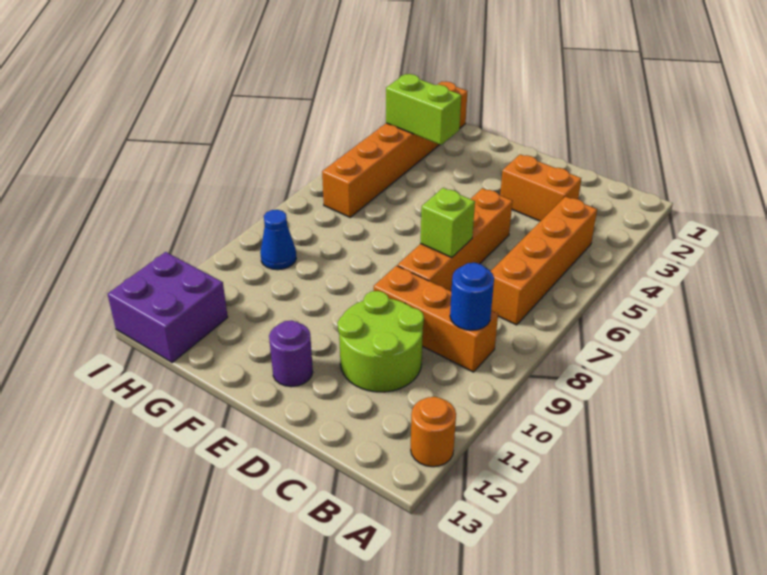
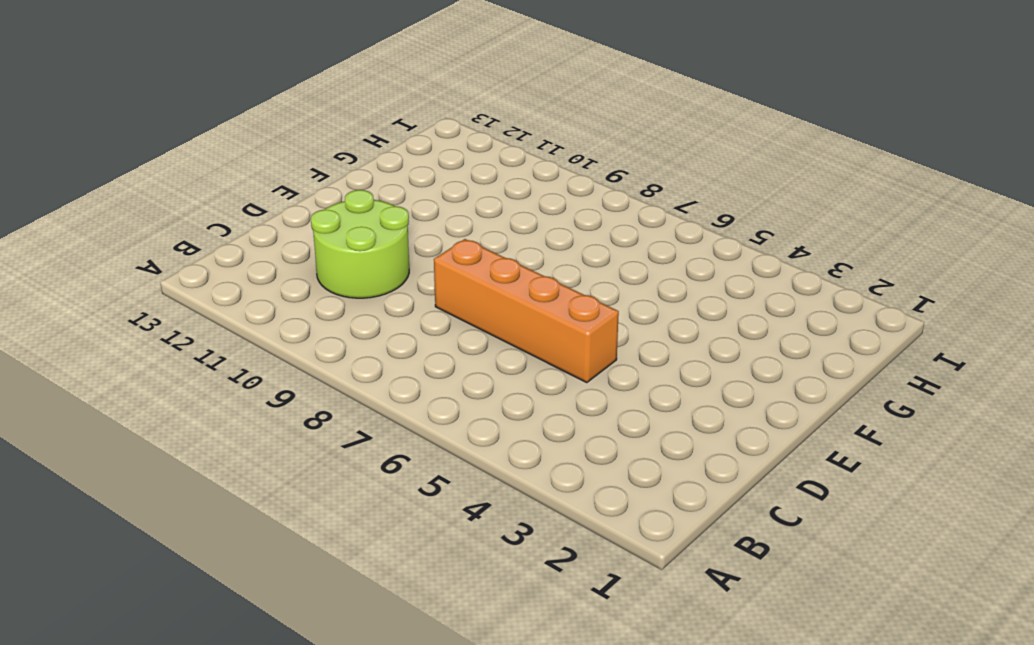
none -> orange 1x1 round brick [411,397,456,467]
none -> orange 1x4 brick [490,197,597,325]
none -> orange 1x3 brick [374,266,498,372]

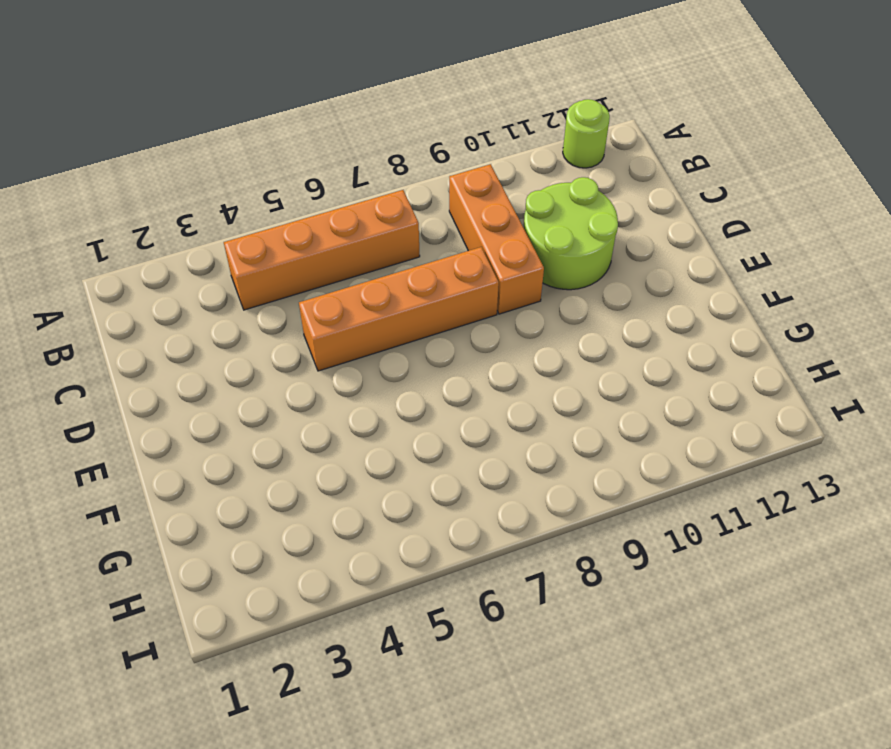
lime 1x1 round brick [563,99,610,168] -> orange 1x1 round brick [411,397,456,467]
none -> orange 1x2 brick [500,154,581,221]
none -> purple 1x1 round brick [269,320,313,387]
none -> orange 1x6 brick [322,82,468,217]

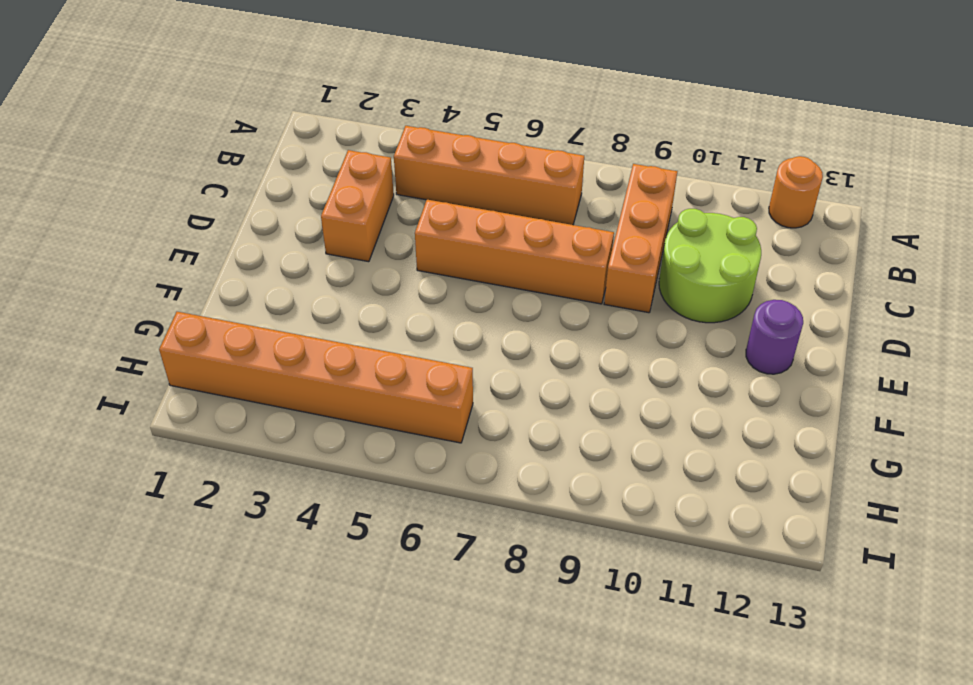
none -> blue 1x1 cone [260,210,296,270]
none -> purple 2x2 brick [108,252,228,362]
none -> blue 1x1 round brick [450,263,494,330]

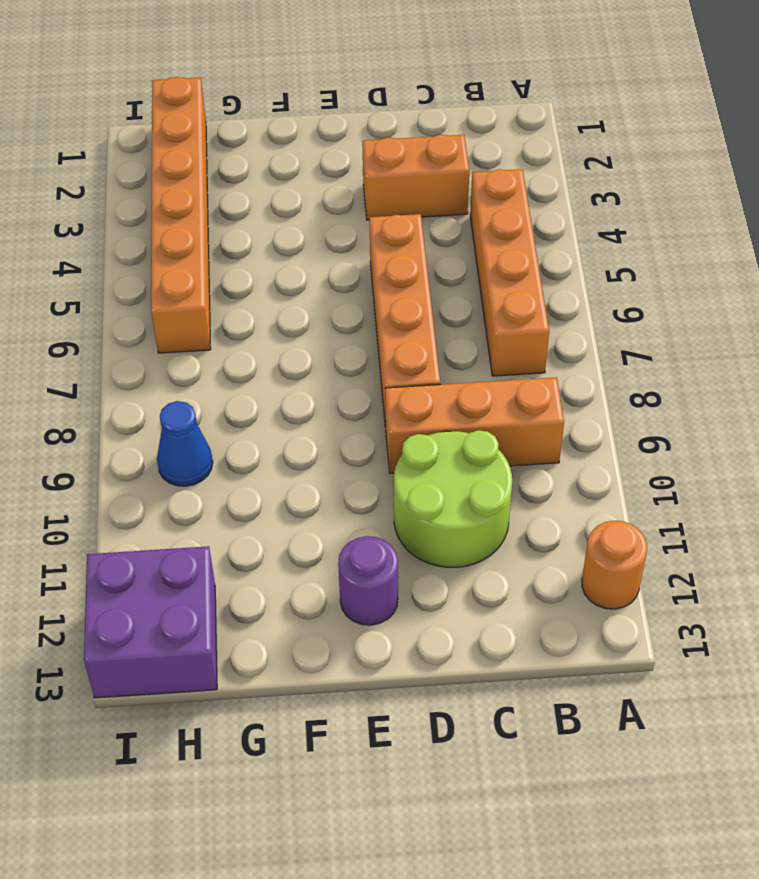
none -> blue 1x1 round brick [450,263,494,330]
none -> lime 1x1 brick [420,188,475,257]
none -> lime 1x2 brick [386,74,461,145]

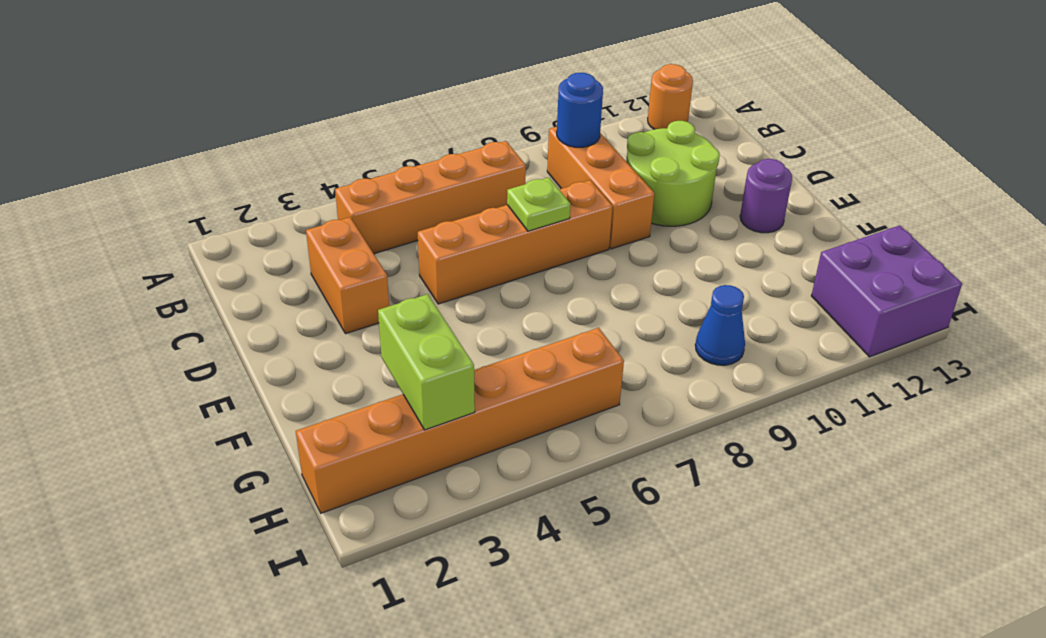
lime 1x1 plate [507,177,570,231] -> lime 1x1 brick [420,188,475,257]

